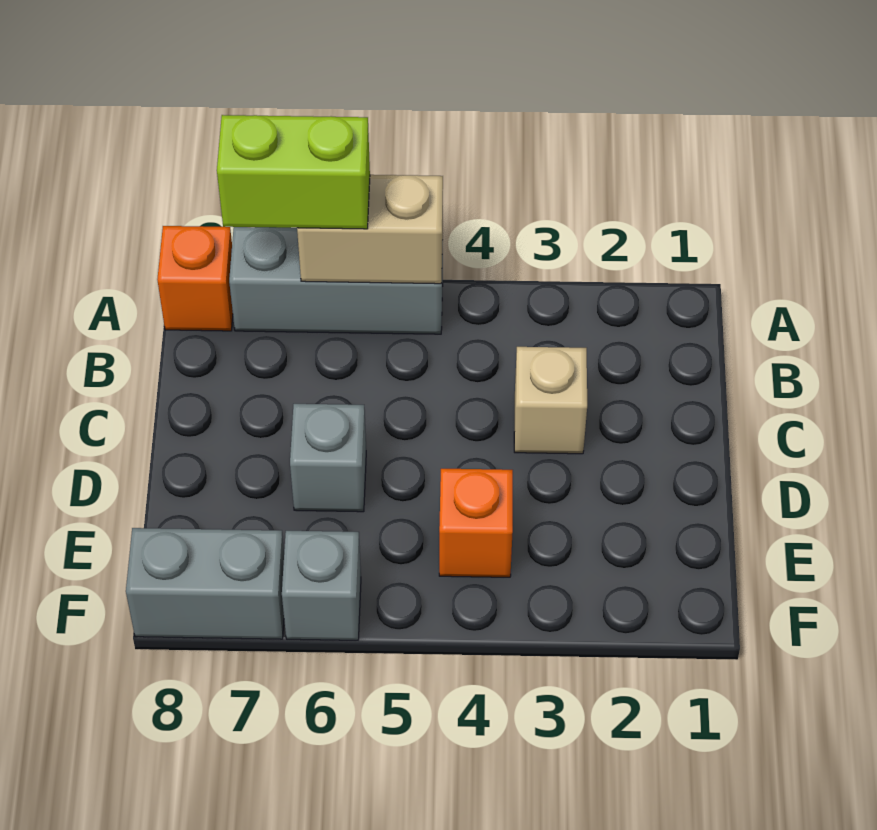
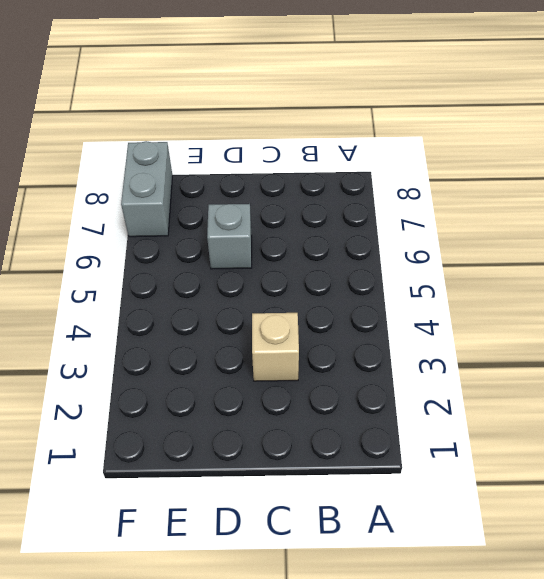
none -> grey 1x3 brick [229,227,443,334]
none -> orange 1x1 brick [157,226,233,331]

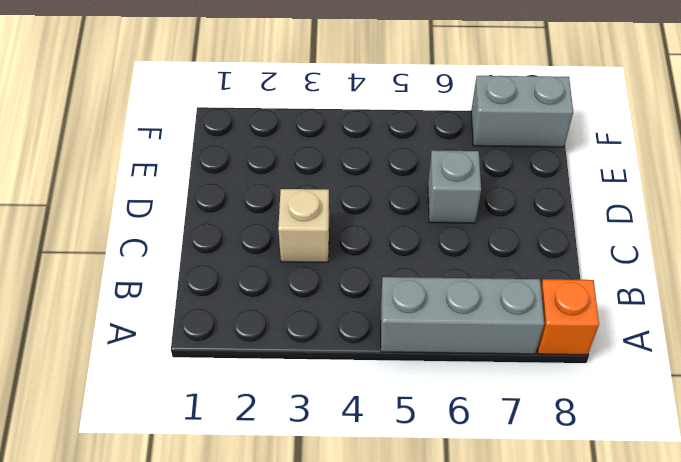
none -> orange 1x1 brick [439,469,513,577]
none -> grey 1x1 brick [282,531,361,640]

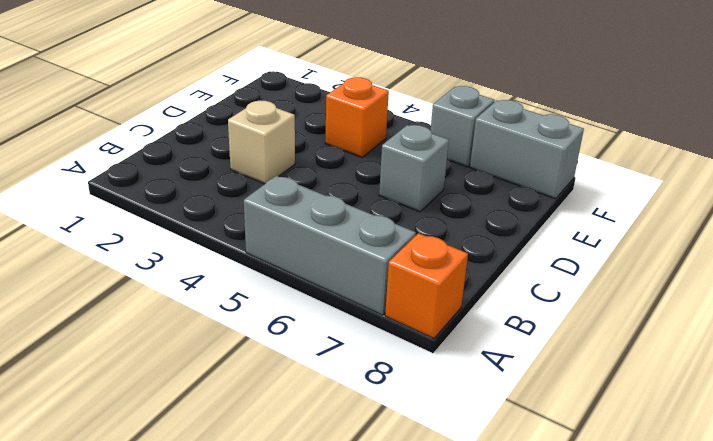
none -> tan 1x2 brick [297,175,443,284]
none -> lime 1x2 brick [217,115,370,229]

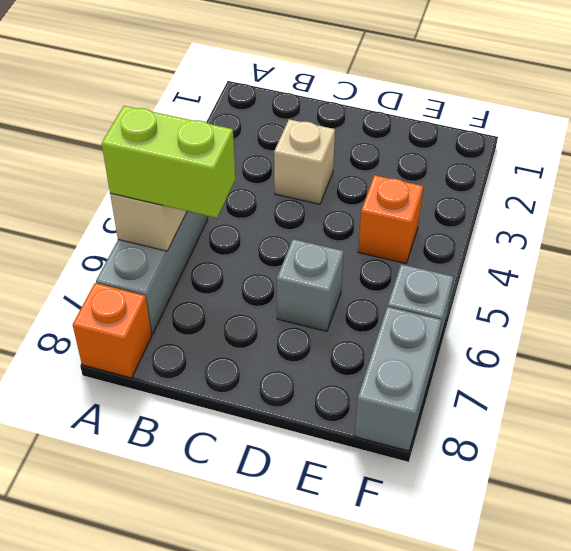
lime 1x2 brick [102,106,235,218] -> lime 1x2 brick turned to [217,115,370,229]

